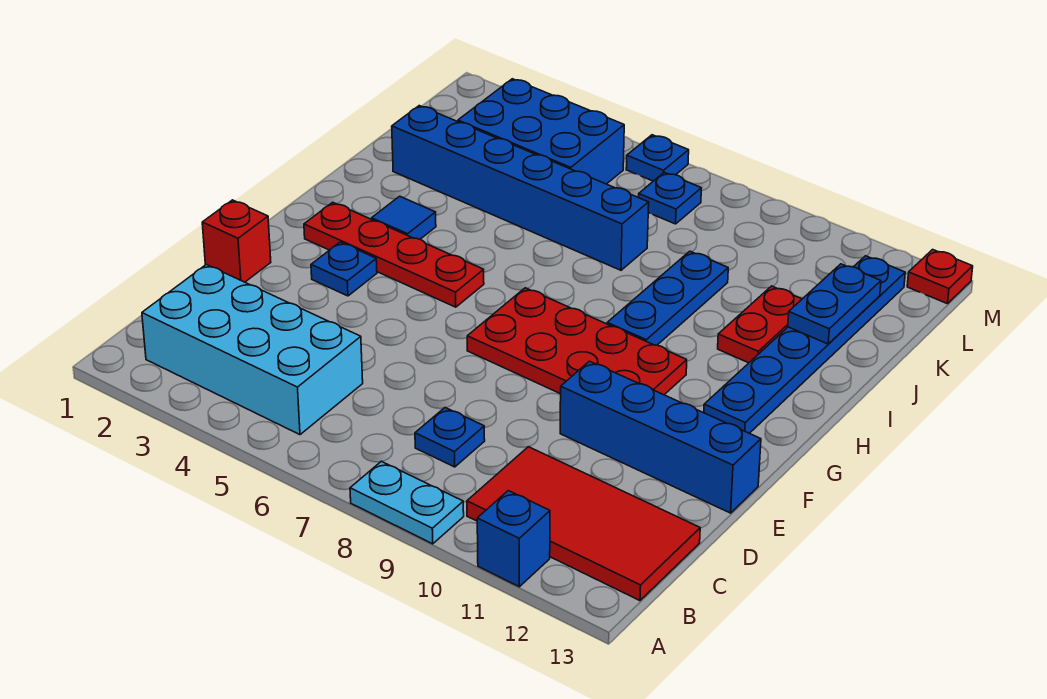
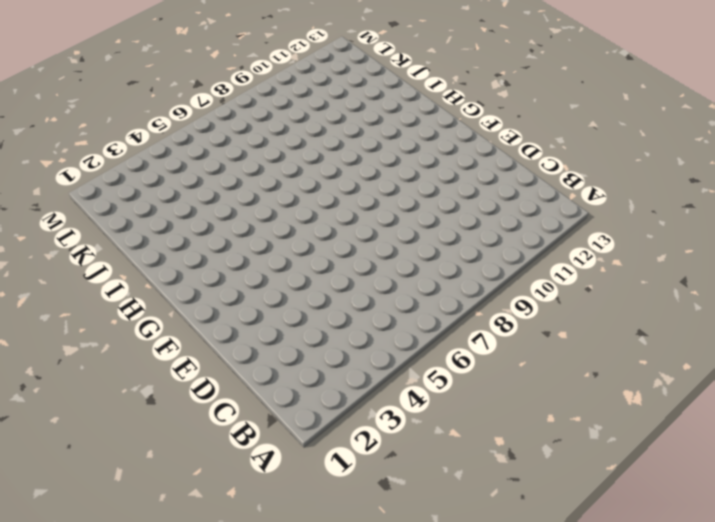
none -> cyan 1x2 plate [350,461,464,544]
none -> blue 1x1 brick [477,491,550,587]
none -> cyan 2x4 brick [142,265,363,435]

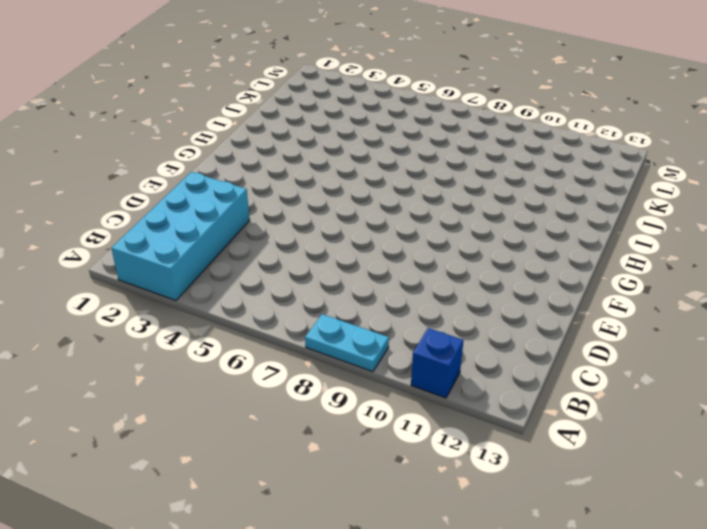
cyan 2x4 brick [111,172,250,301] -> cyan 2x4 brick turned to [142,265,363,435]
none -> red 2x4 tile [467,447,700,601]
none -> blue 1x1 plate [415,408,485,467]
none -> red 1x1 brick [202,200,271,282]

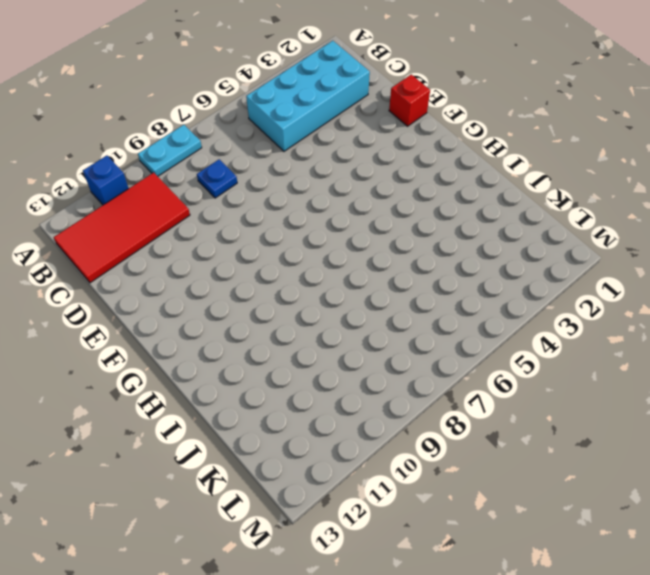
none -> blue 1x4 brick [560,361,761,513]
none -> blue 1x1 plate [311,242,377,296]
none -> red 2x4 plate [467,288,687,395]

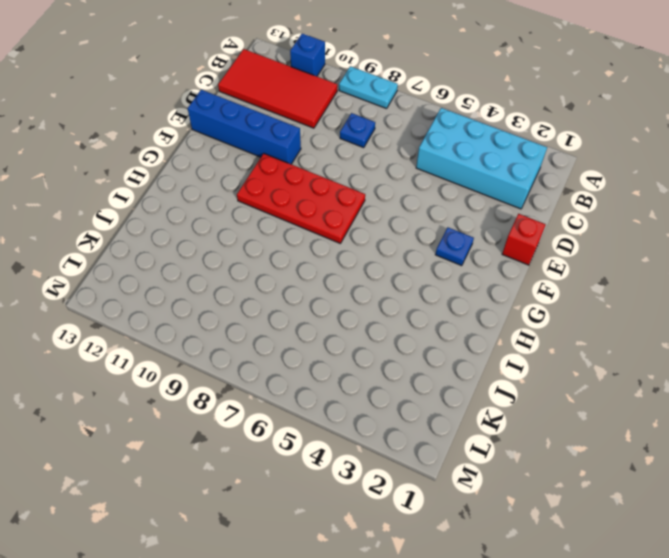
none -> red 1x4 plate [304,202,484,307]
none -> blue 1x6 plate [704,256,905,433]
none -> blue 1x1 tile [372,196,436,239]

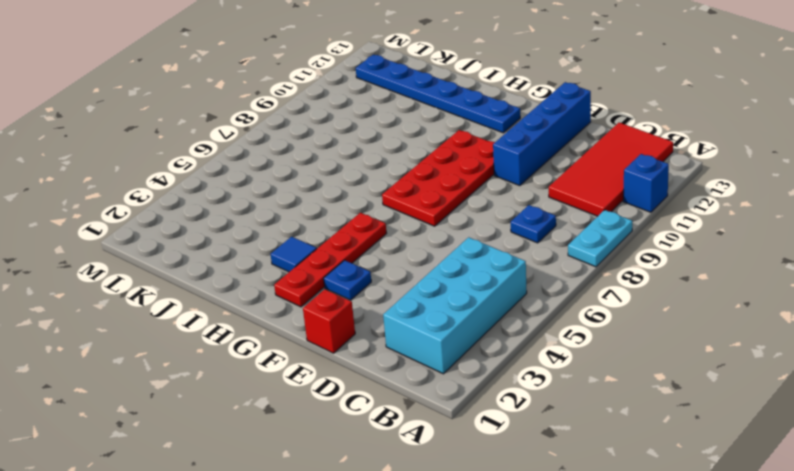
none -> blue 1x3 plate [607,251,728,345]
none -> red 1x2 plate [718,286,802,363]
none -> blue 1x6 brick [392,106,649,270]

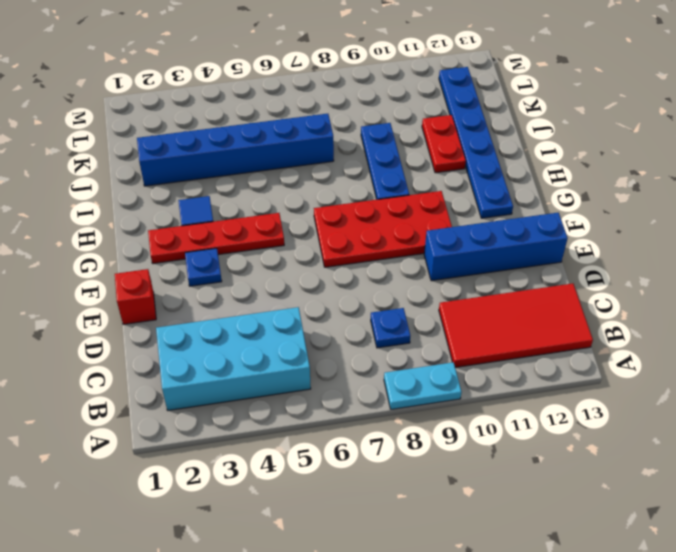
none -> blue 1x1 brick [477,491,550,587]
none -> blue 2x3 brick [458,79,624,184]
none -> blue 1x1 plate [639,172,701,224]

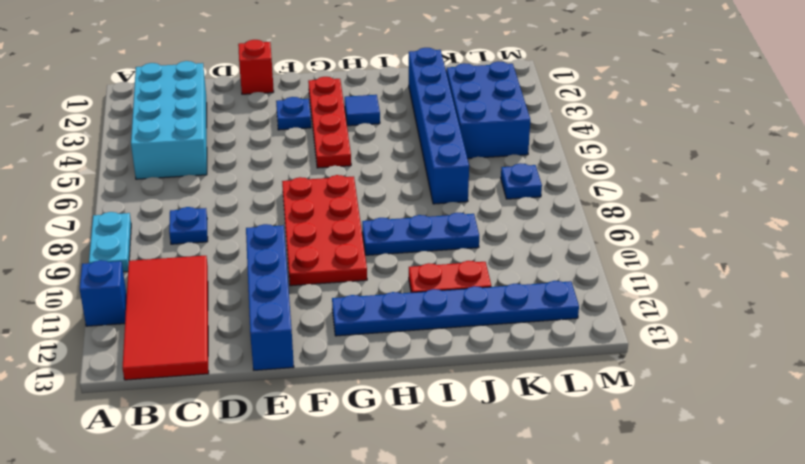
none -> blue 1x1 plate [626,135,689,181]
none -> red 1x1 plate [907,250,973,304]
none -> blue 1x2 plate [788,264,881,344]

